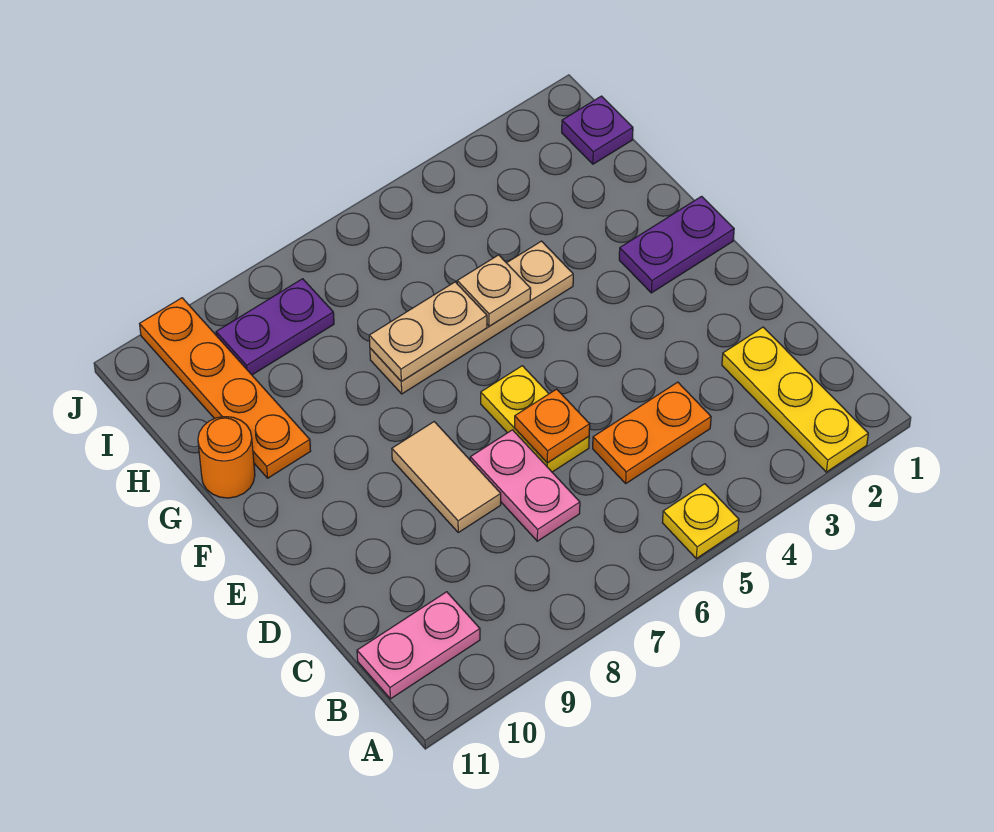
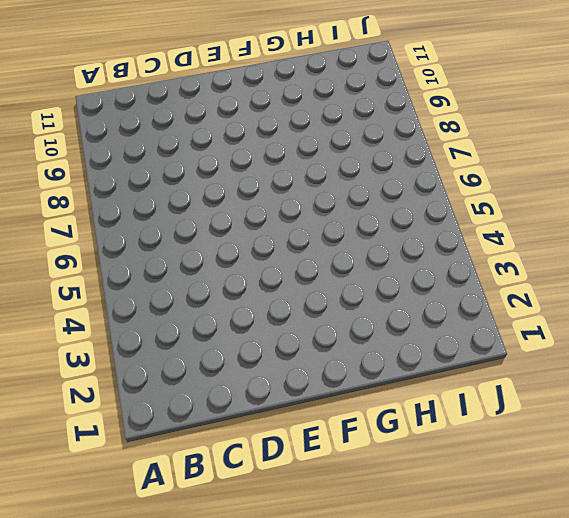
none -> yellow 1x3 plate [722,327,868,472]
none -> yellow 1x1 plate [662,484,739,558]
none -> pink 1x2 plate [357,592,480,699]

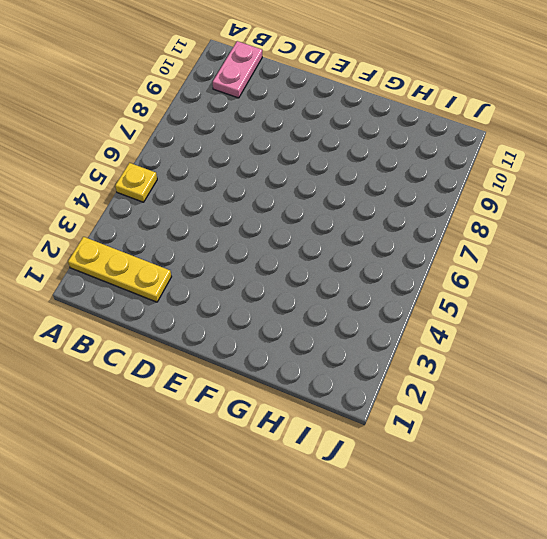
none -> orange 1x2 plate [593,382,711,483]
none -> pink 1x2 plate [470,430,580,541]
none -> yellow 1x2 plate [481,366,589,472]

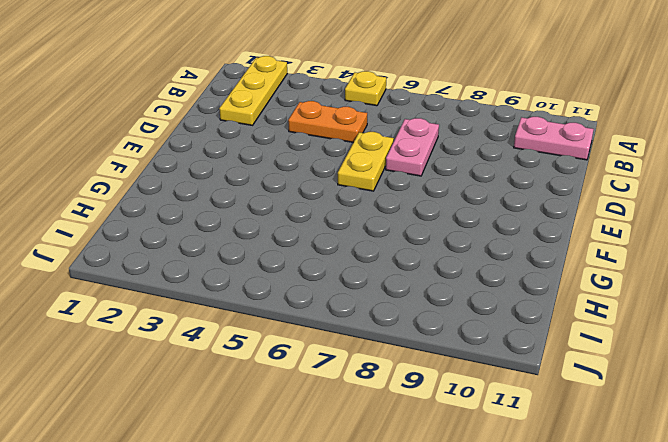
none -> tan 1x2 tile [392,422,501,532]
none -> purple 1x2 plate [619,196,734,293]
none -> tan 1x4 plate [370,241,573,394]

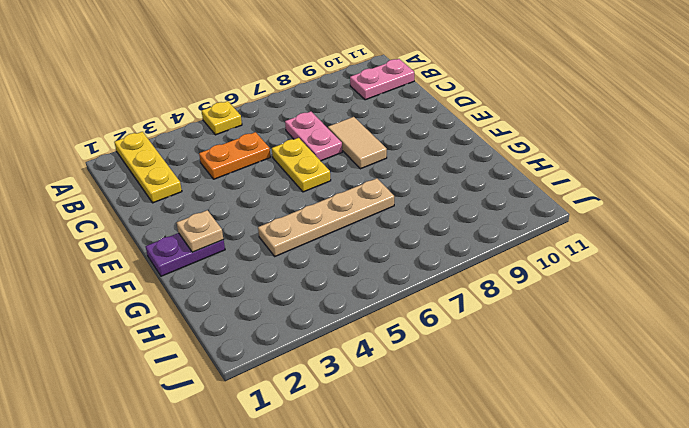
tan 1x1 plate [177,210,224,252] -> tan 1x1 plate moved to [457,255,531,326]
none -> orange 1x4 plate [140,298,311,478]
none -> orange 1x1 round brick [198,417,255,498]
none -> purple 1x1 plate [562,96,633,164]

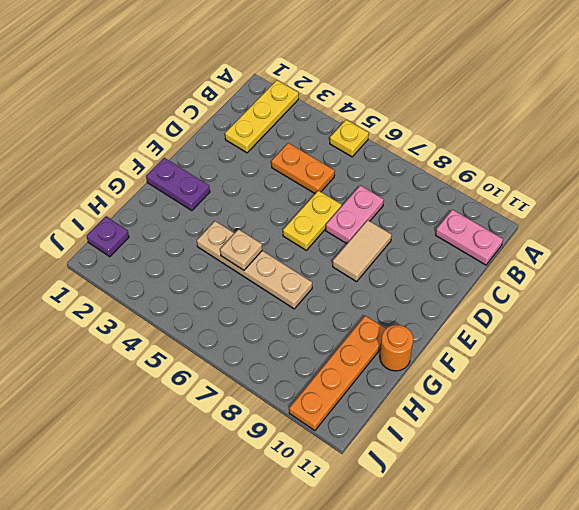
none -> purple 1x2 plate [216,279,334,375]
none -> orange 1x1 plate [515,389,590,463]
none -> tan 1x2 plate [369,282,487,382]

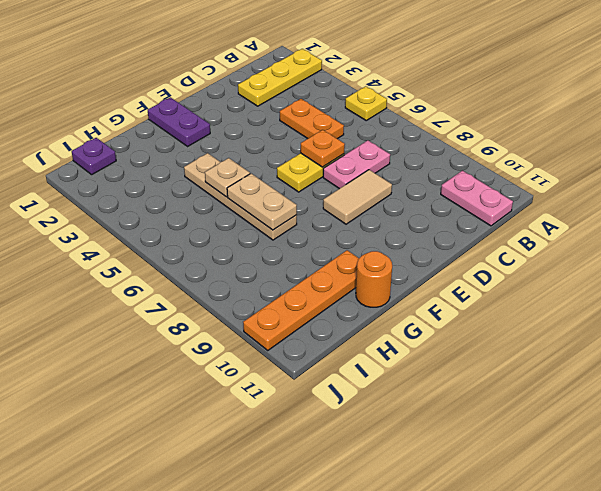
none -> purple 1x2 plate [216,279,334,375]

